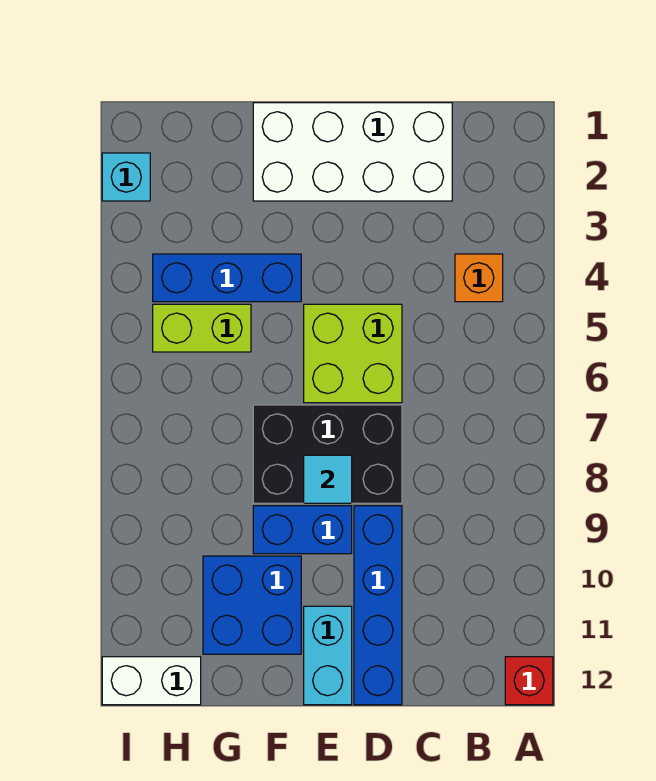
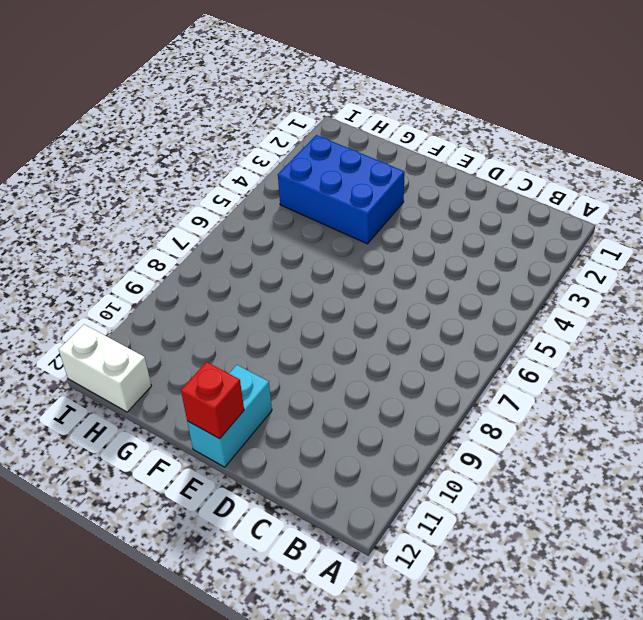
red 1x1 brick [181,362,244,439] -> red 1x1 brick moved to [505,657,553,705]
blue 2x3 brick [278,135,405,244] -> blue 1x3 brick [153,254,301,302]
none -> orange 1x1 brick [455,254,503,302]
none -> white 2x4 brick [253,103,452,201]
none -> lime 2x2 brick [304,304,402,403]

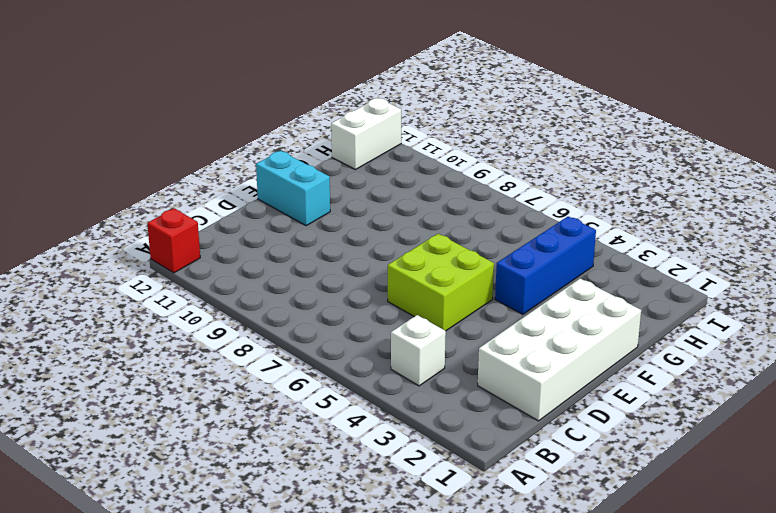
white 1x1 brick [391,315,446,386] -> orange 1x1 brick [455,254,503,302]
none -> black 2x3 brick [253,405,402,503]
none -> blue 1x4 brick [354,506,402,705]
none -> blue 1x2 brick [253,506,352,554]

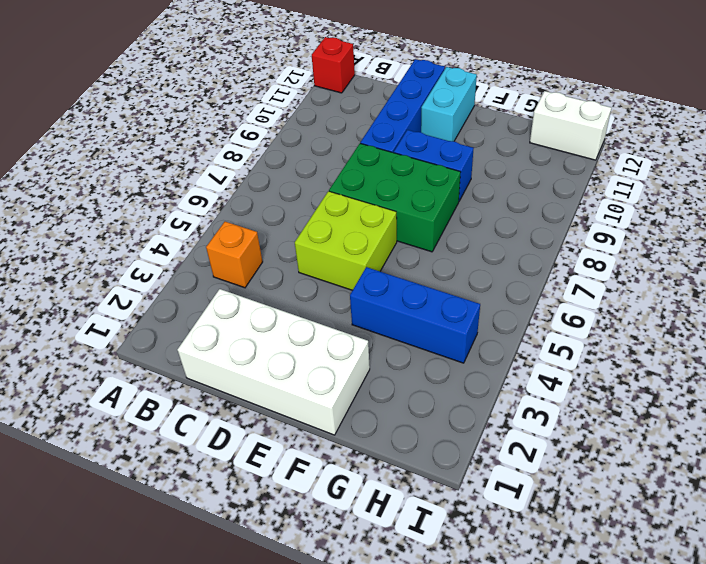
green 2x3 brick [329,143,461,252] -> black 2x3 brick [253,405,402,503]
none -> blue 2x2 brick [203,556,301,654]
none -> lime 1x2 brick [153,304,251,352]
none -> cyan 1x1 brick [102,153,150,201]

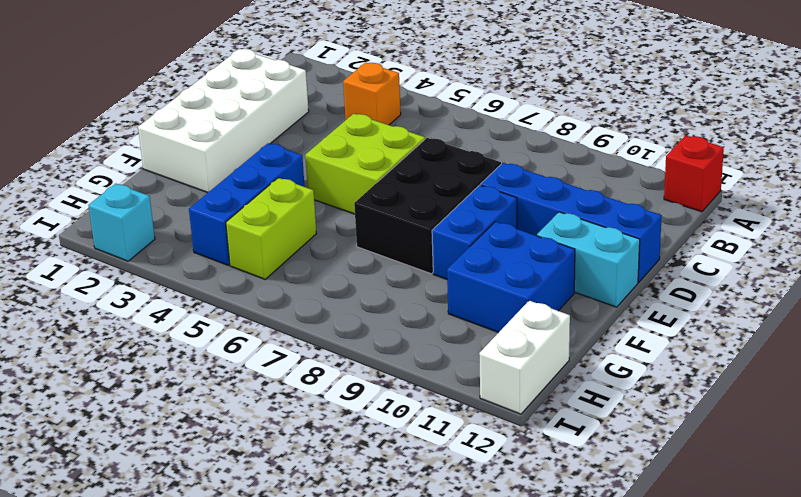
none -> cyan 1x1 tile [304,455,352,503]

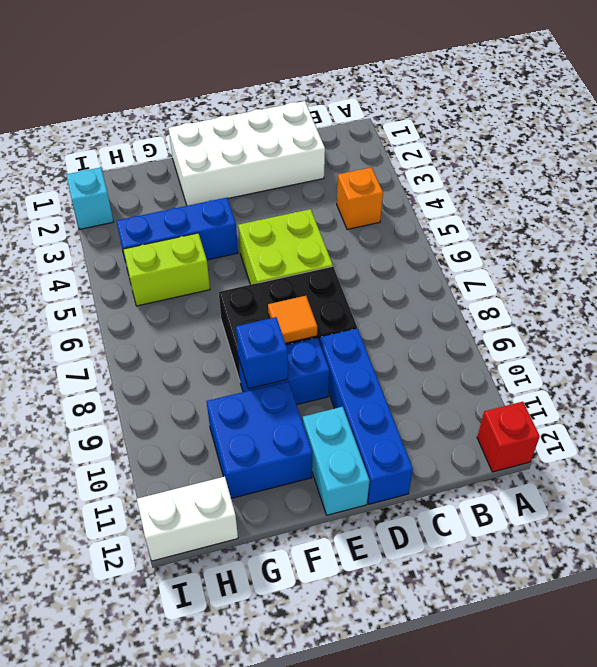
orange 1x1 tile [268,296,317,343] -> cyan 1x1 tile [304,455,352,503]
blue 1x1 brick [236,317,288,389] -> none

